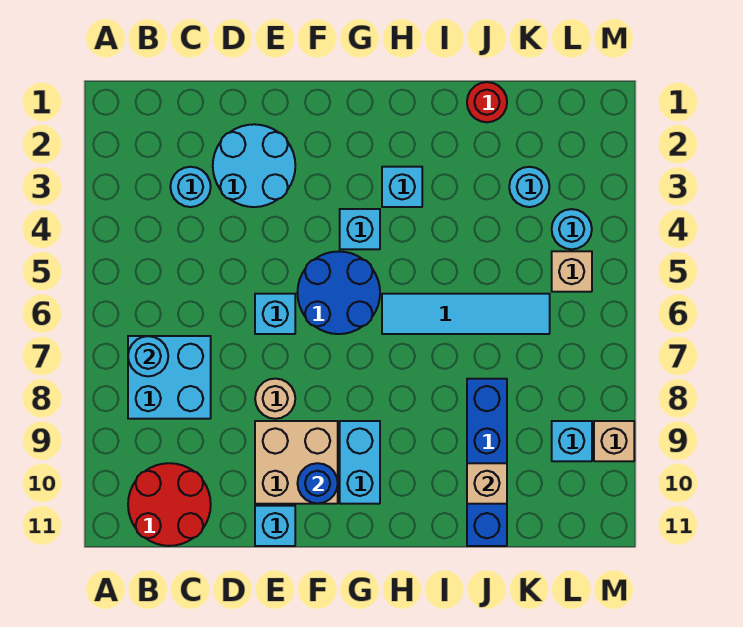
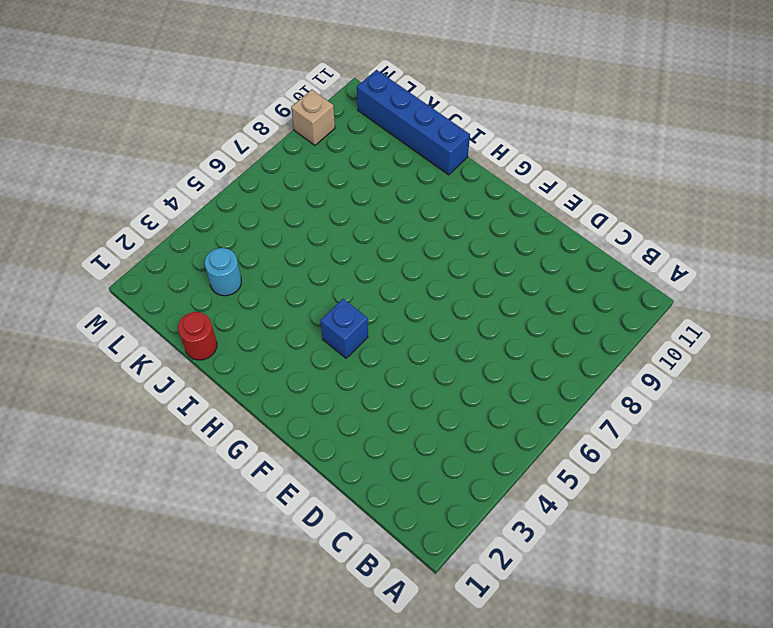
blue 1x1 brick [320,299,368,358] -> cyan 1x1 brick [340,209,380,249]
blue 1x4 brick [357,70,470,175] -> blue 1x4 brick turned to [467,379,507,546]
none -> cyan 2x2 brick [128,336,211,419]
none -> red 2x2 round brick [128,463,211,546]
none -> cyan 1x1 round brick [170,167,211,207]

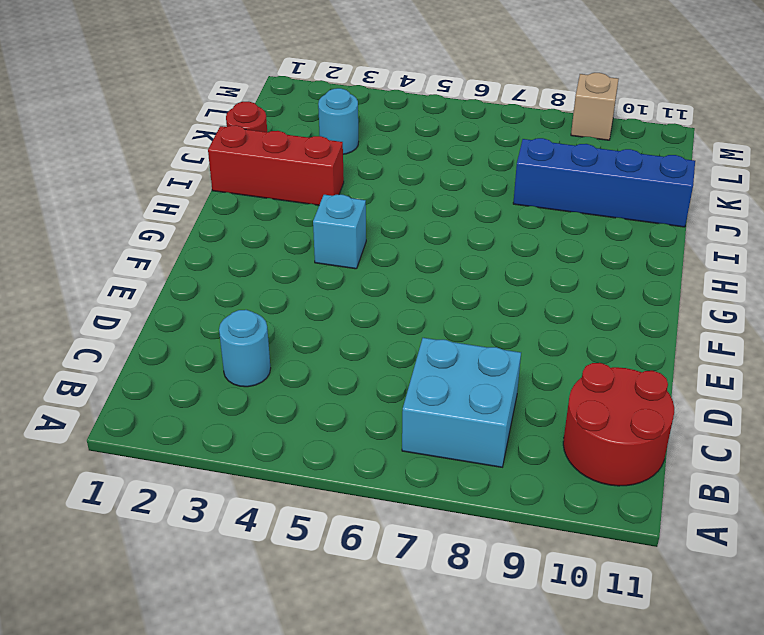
red 1x3 brick [208,125,344,205] -> none
none -> cyan 2x2 round brick [213,124,295,207]
none -> cyan 1x1 brick [255,294,295,334]
none -> tan 1x1 round brick [255,379,295,419]

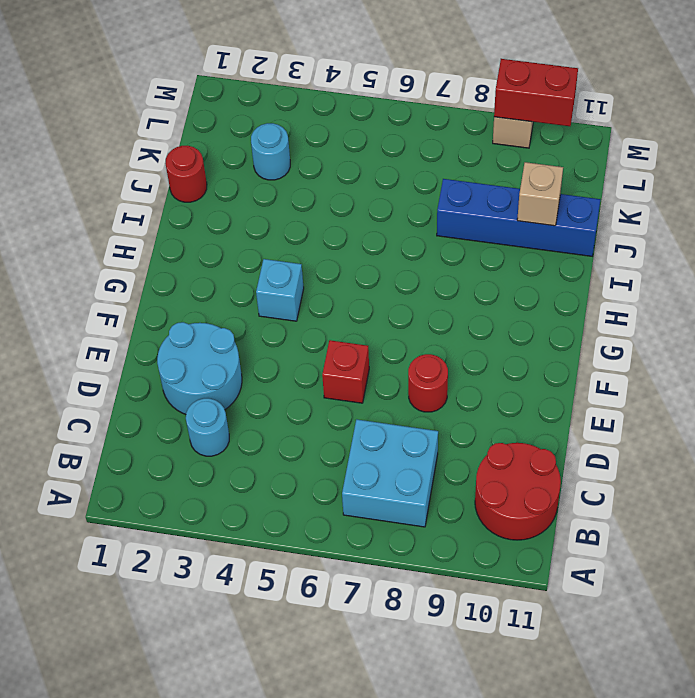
red 1x1 brick [322,340,369,403] -> cyan 1x1 brick [255,294,295,334]
red 1x1 round brick [408,354,448,412] -> tan 1x1 round brick [255,379,295,419]
red 1x2 brick [494,59,578,126] -> none
none -> tan 2x2 brick [255,421,338,504]
none -> cyan 1x1 brick [255,506,295,546]
none -> blue 2x2 round brick [297,251,380,334]

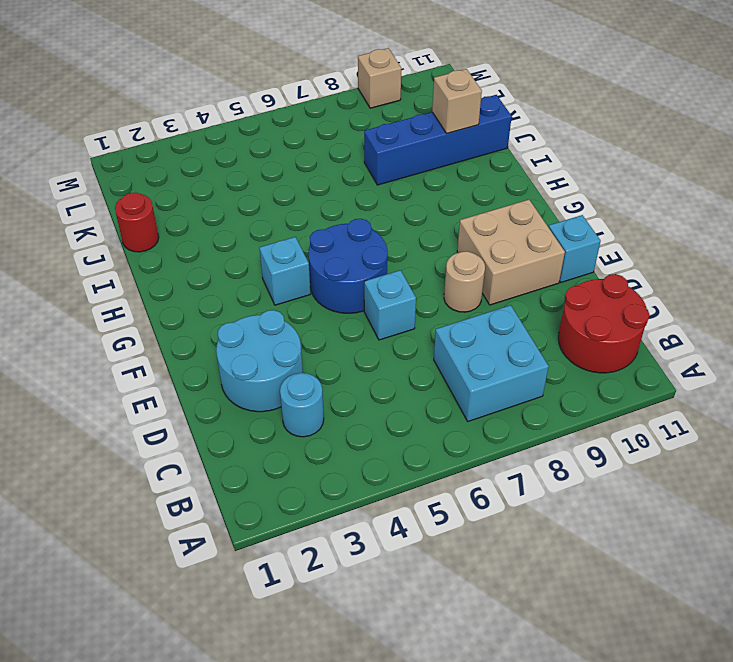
none -> cyan 1x2 brick [340,421,380,504]
none -> cyan 1x1 brick [382,167,422,207]
none -> cyan 1x4 tile [382,294,550,334]

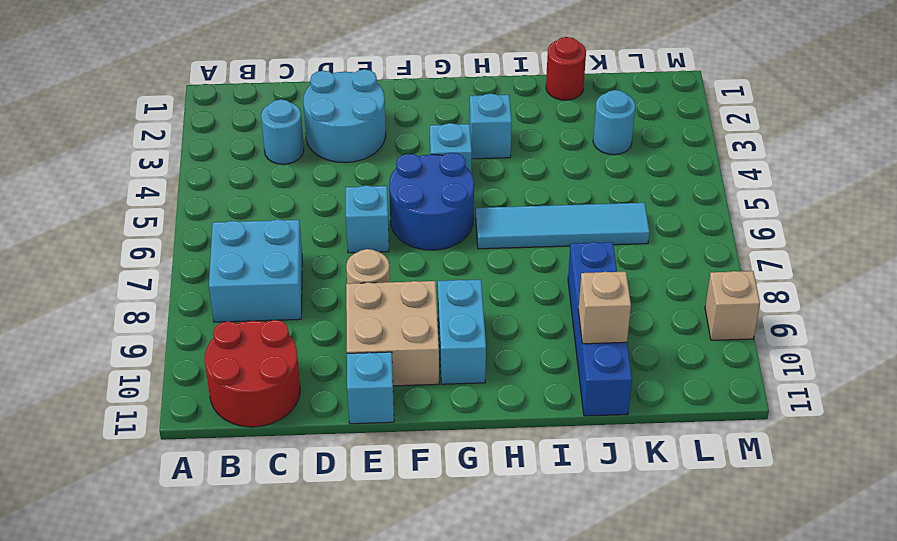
none -> cyan 1x1 round brick [552,209,592,249]
none -> tan 1x1 brick [552,251,592,292]
none -> cyan 1x1 brick [552,421,592,461]

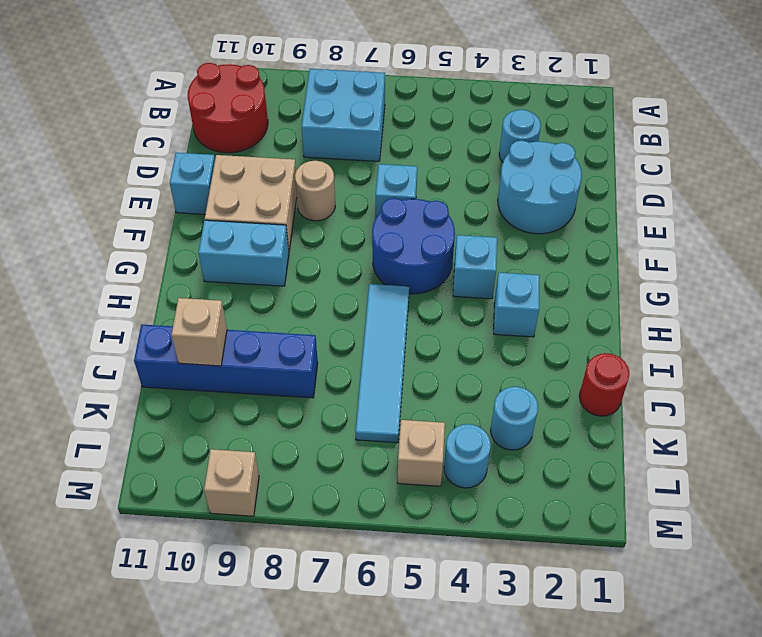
none -> cyan 1x1 brick [552,421,592,461]
none -> cyan 1x1 round brick [128,336,168,376]
none -> blue 1x1 round brick [297,463,338,504]

